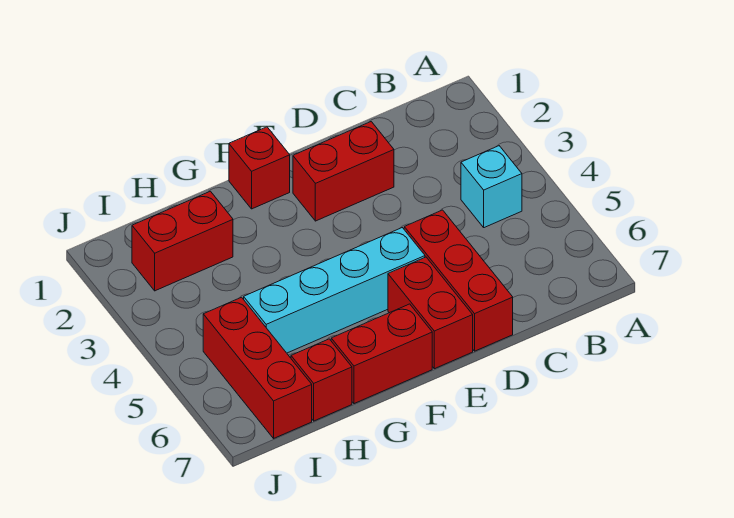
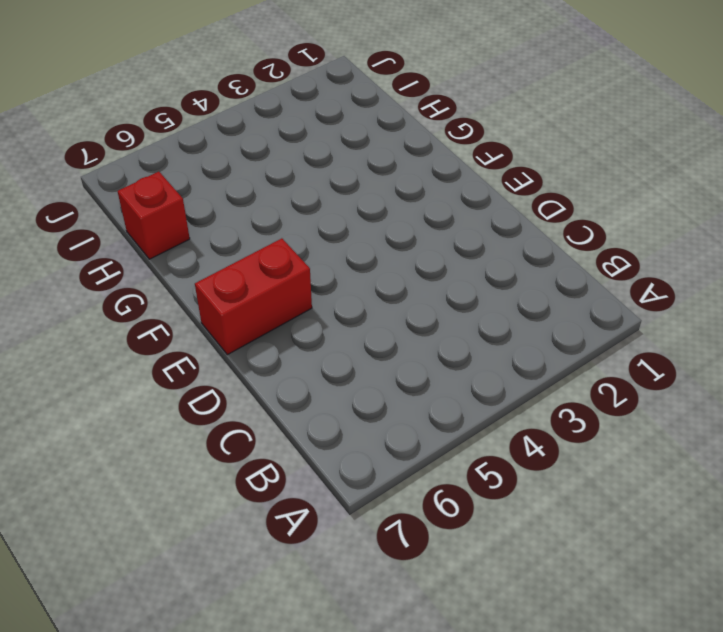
none -> cyan 1x1 brick [461,146,522,228]
none -> red 1x2 brick [293,122,394,221]

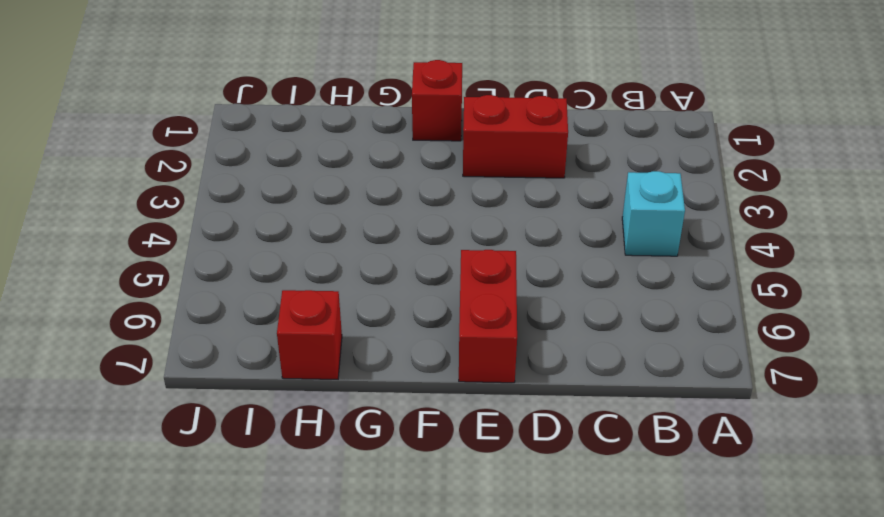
none -> red 1x3 brick [404,210,513,351]
none -> cyan 1x4 brick [244,228,425,353]

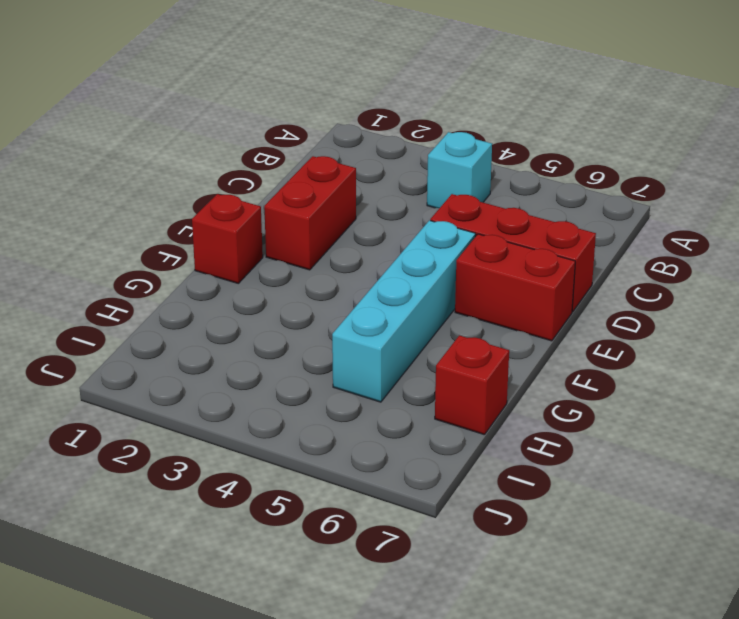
none -> red 1x2 brick [331,304,432,404]
none -> red 1x2 brick [132,191,233,291]

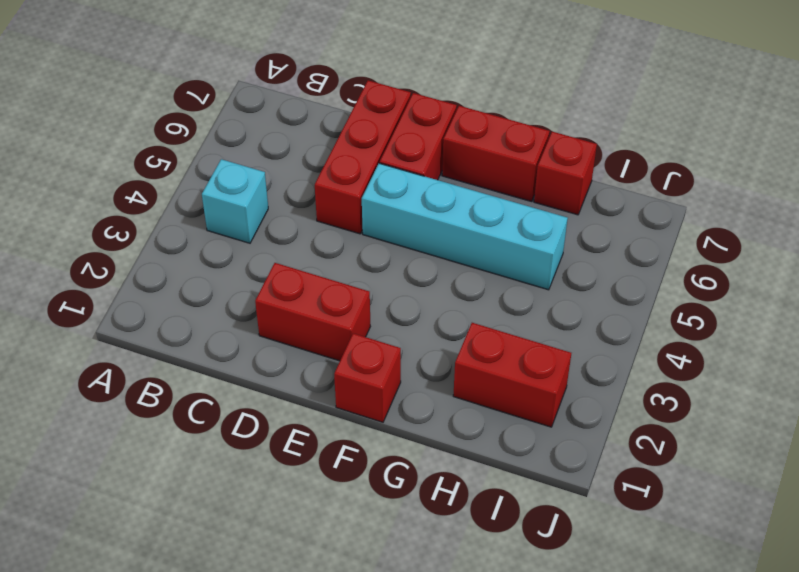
none -> red 1x3 brick [203,297,312,438]

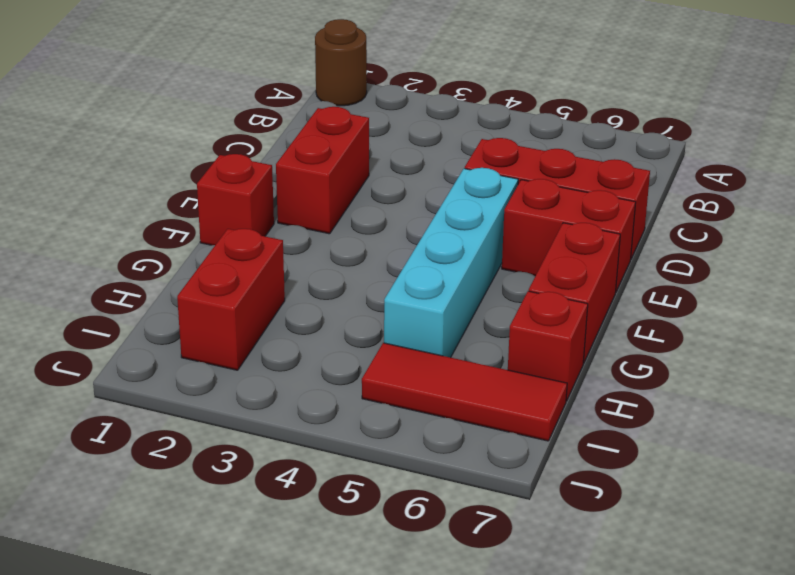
brown 1x1 round brick [315,19,367,106] -> none
red 1x3 tile [362,343,567,441] -> red 1x3 brick [203,297,312,438]
none -> cyan 1x1 brick [461,146,522,228]

